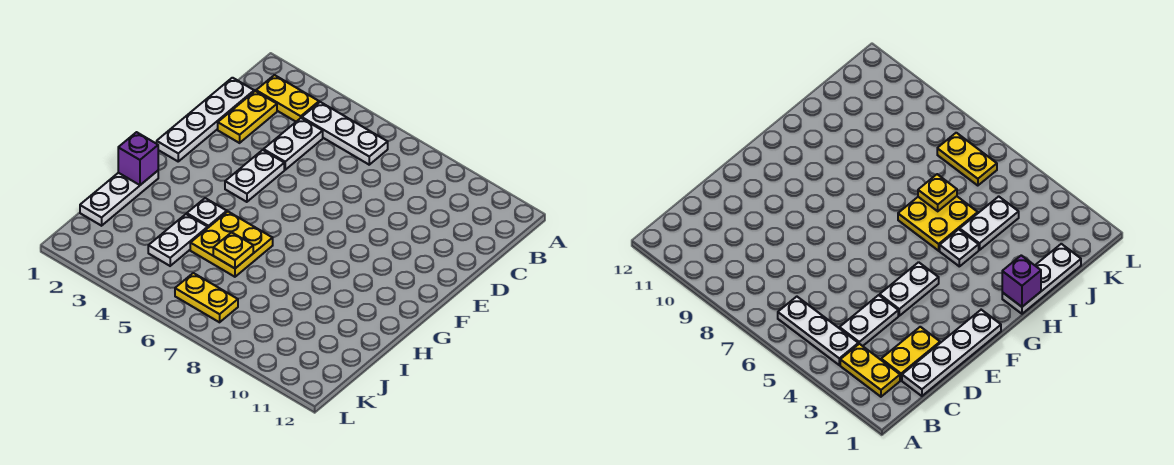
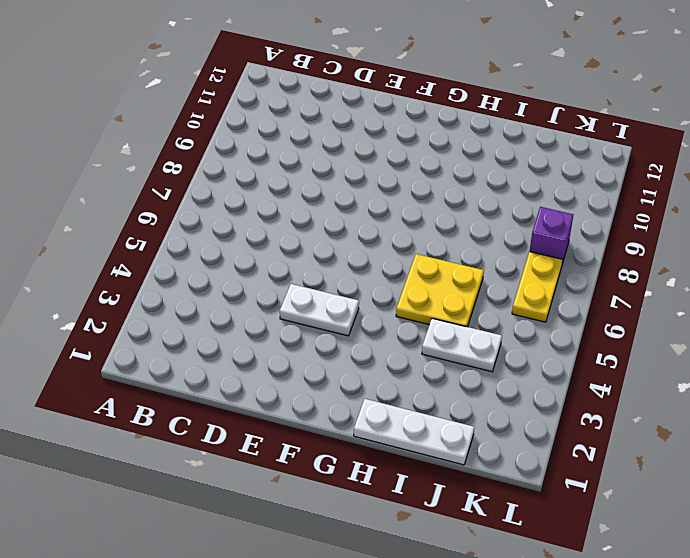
purple 1x1 brick [530,207,573,264] -> purple 1x1 brick moved to [118,132,158,185]
none -> yellow 1x2 plate [256,75,319,122]
none -> white 1x3 plate [302,102,388,165]
none -> white 1x4 plate [157,78,254,161]

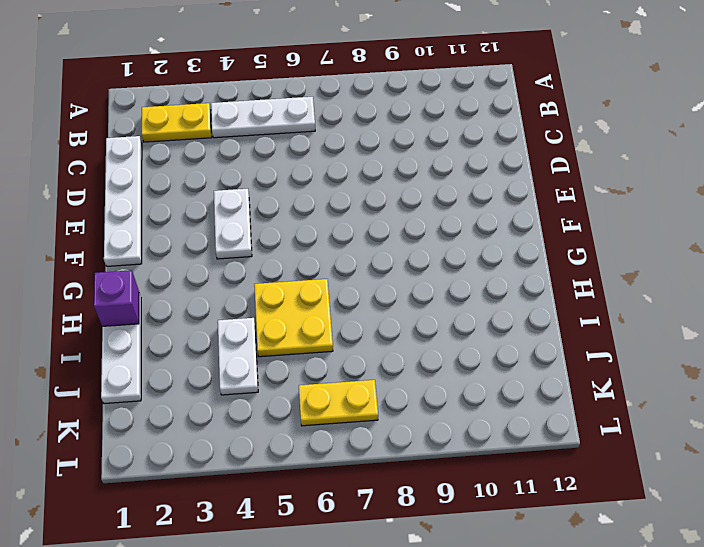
none -> yellow 1x2 plate [218,91,277,143]
none -> white 1x2 plate [264,118,323,170]
none -> white 1x1 plate [187,198,227,228]

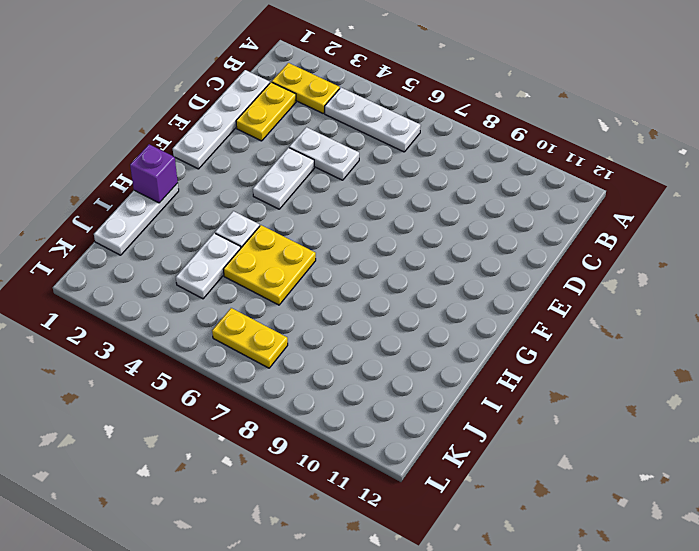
white 1x2 plate [289,127,359,180] -> white 1x2 plate turned to [264,118,323,170]
none -> yellow 1x1 plate [213,232,253,268]

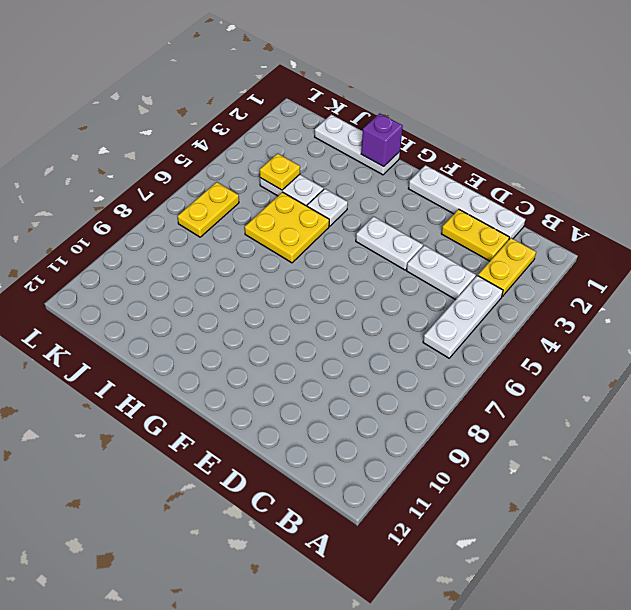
yellow 1x1 plate [260,153,300,190] -> yellow 1x1 plate moved to [213,232,253,268]

